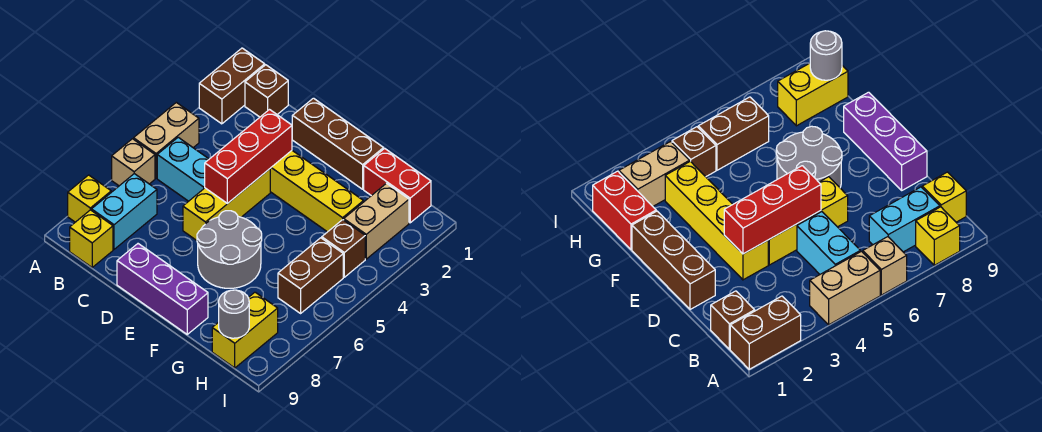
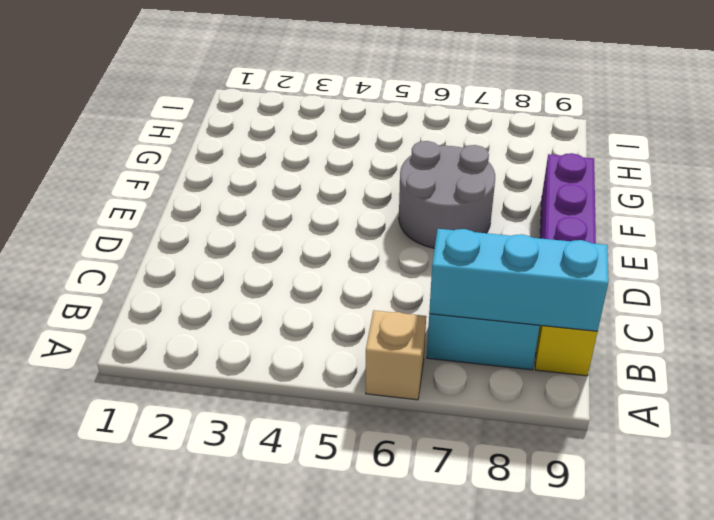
cyan 1x3 brick [429,229,608,331] -> none
none -> brown 1x2 brick [199,48,265,124]
none -> tan 1x2 brick [134,102,199,178]
none -> yellow 1x1 brick [68,175,111,222]

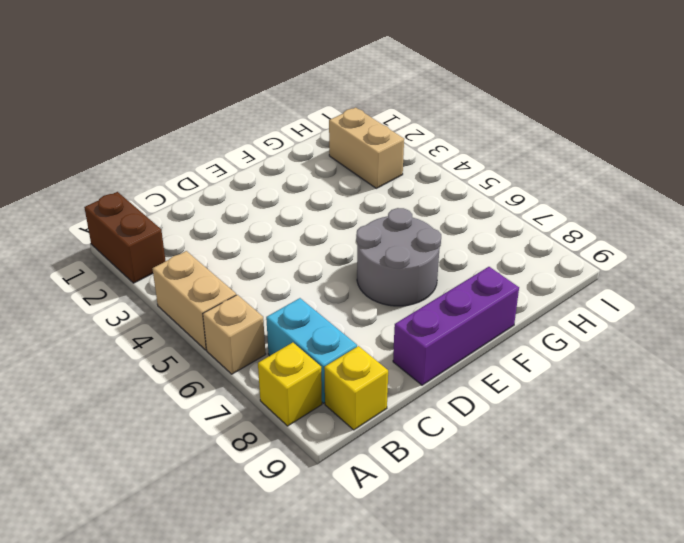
none -> brown 1x1 brick [245,65,288,117]
none -> cyan 1x2 brick [157,137,209,201]
none -> brown 1x3 brick [292,98,384,189]

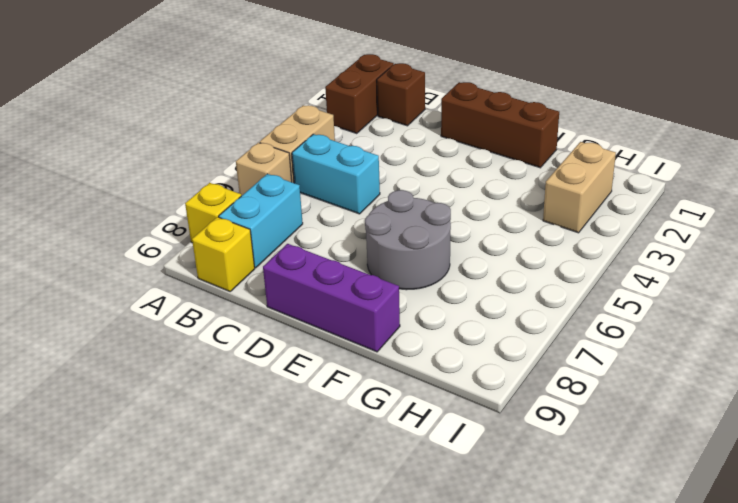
none -> yellow 1x4 brick [270,151,363,232]
none -> yellow 1x3 brick [183,169,270,240]
none -> red 1x2 brick [364,148,431,223]

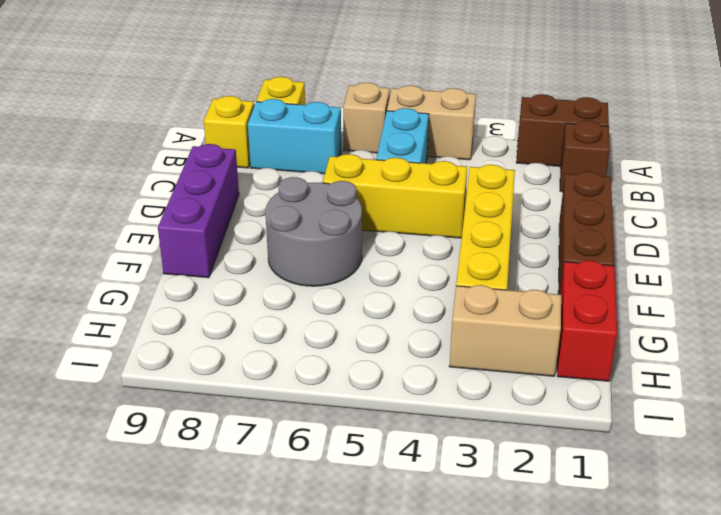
none -> brown 1x1 brick [322,220,365,277]
none -> brown 1x2 brick [278,238,343,313]
none -> yellow 1x2 brick [212,292,278,368]

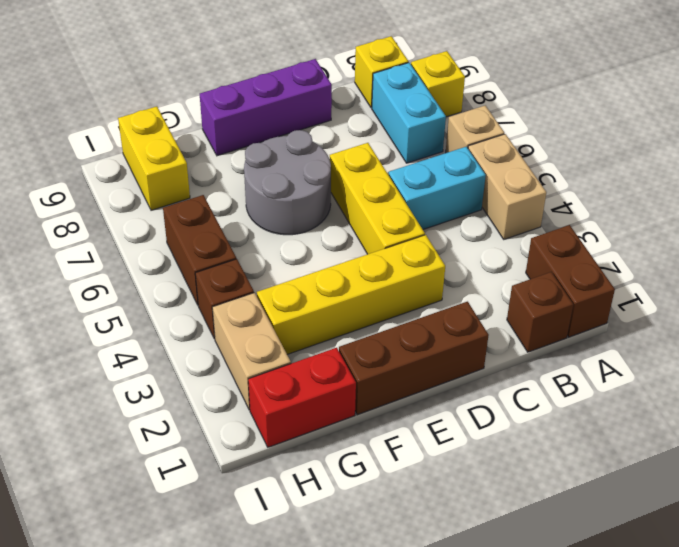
none -> red 1x3 brick [205,110,292,203]
none -> grey 1x1 round brick [219,290,249,338]

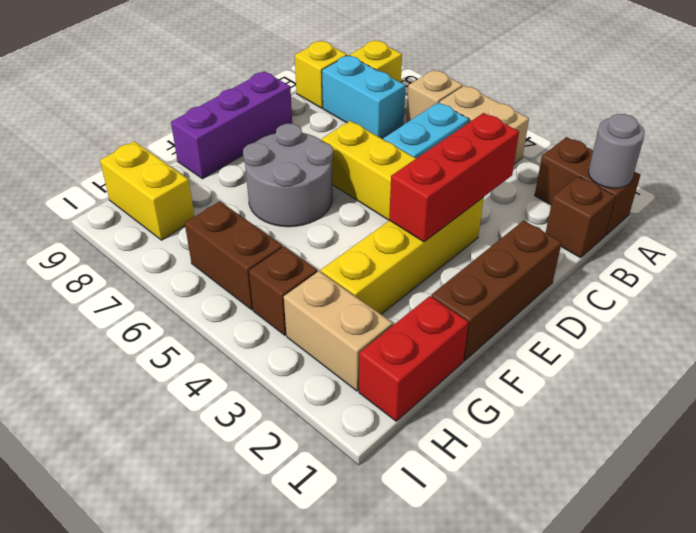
grey 1x1 round brick [588,114,645,188] -> grey 1x1 round brick moved to [219,290,249,338]
red 1x3 brick [389,113,519,242] -> red 1x3 brick turned to [205,110,292,203]

